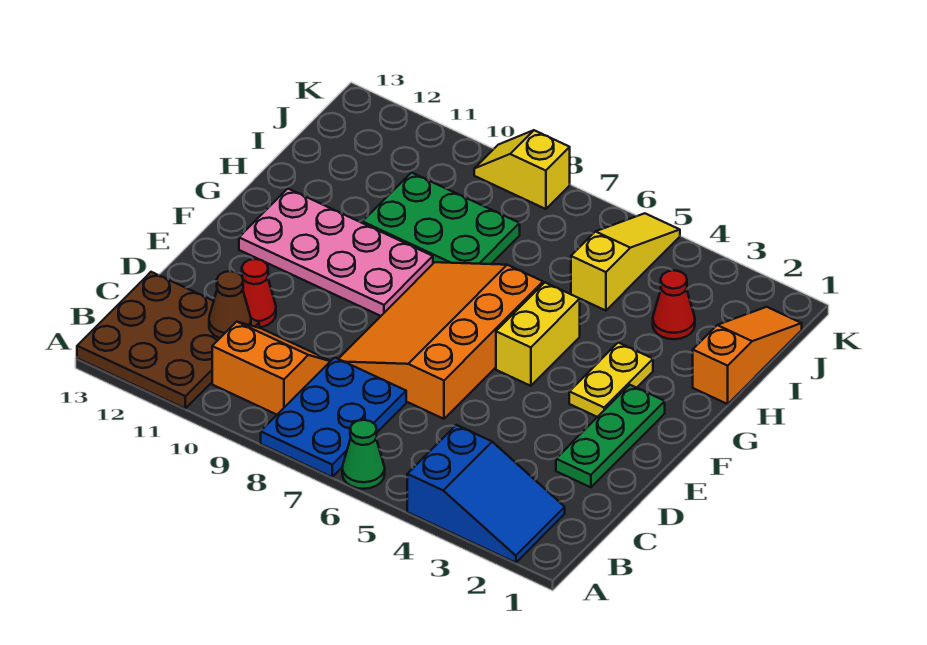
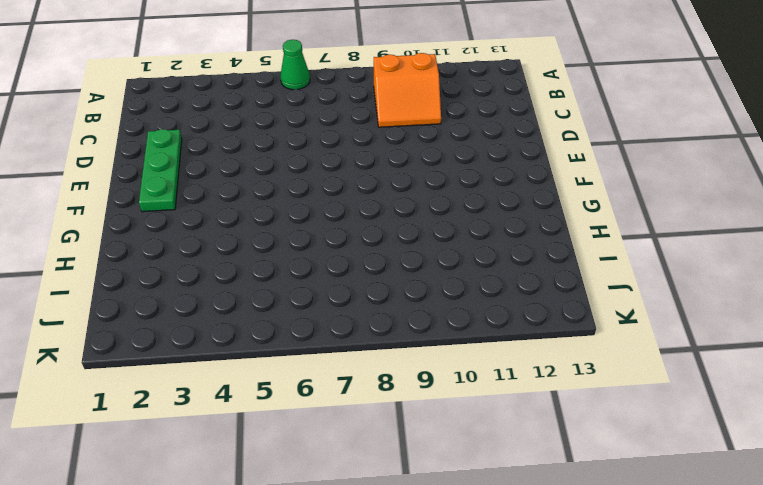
none -> blue 2x3 slope [407,425,565,563]
none -> blue 2x3 plate [261,357,406,477]
none -> brown 3x3 plate [77,272,259,408]

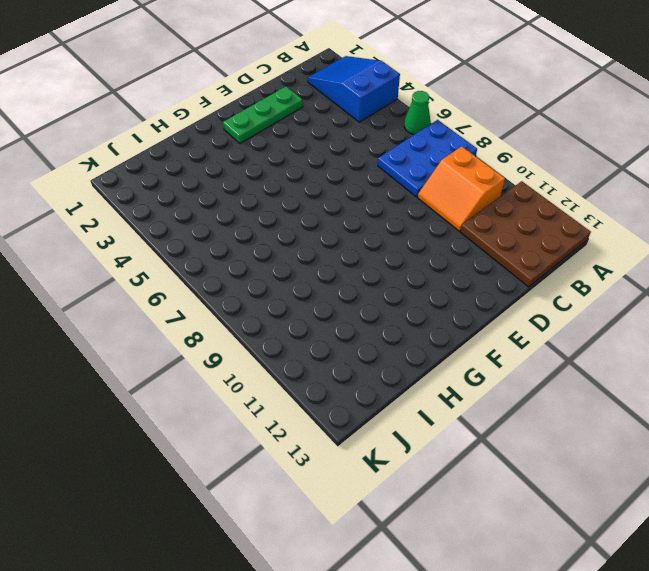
none -> orange 3x4 slope [339,262,543,419]
none -> red 1x1 cone [242,259,276,327]
none -> yellow 1x2 plate [569,343,653,417]

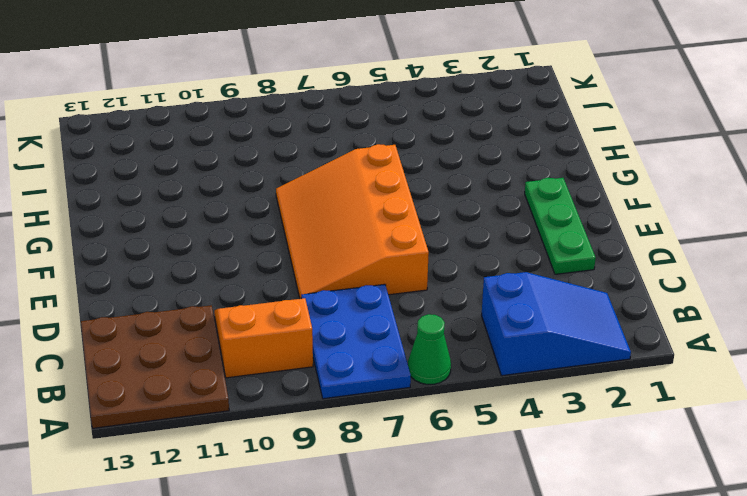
none -> red 1x1 cone [242,259,276,327]
none -> yellow 1x2 plate [569,343,653,417]
none -> yellow 1x2 brick [496,283,580,386]

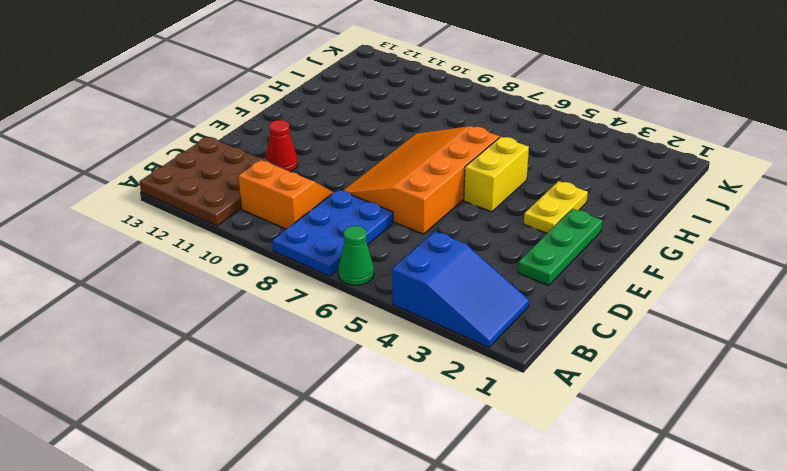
none -> pink 2x4 plate [239,189,433,316]
none -> orange 1x3 slope [693,307,802,404]
none -> green 2x3 plate [362,173,520,264]

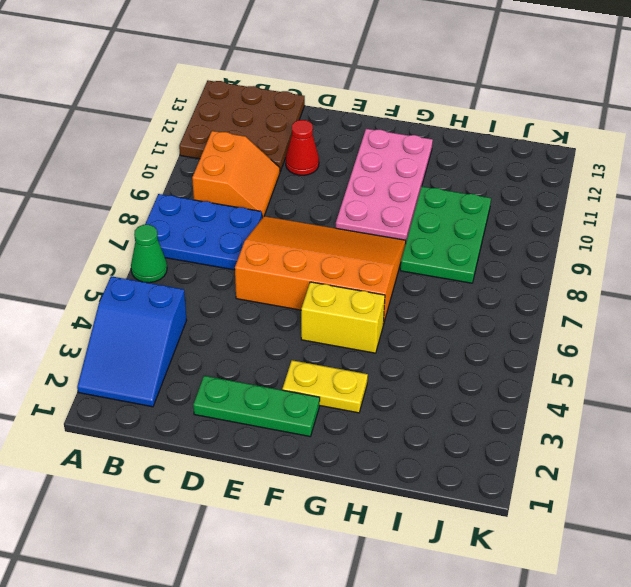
none -> orange 1x3 slope [693,307,802,404]
none -> red 1x1 cone [653,270,695,339]
none -> yellow 1x3 slope [571,213,680,311]

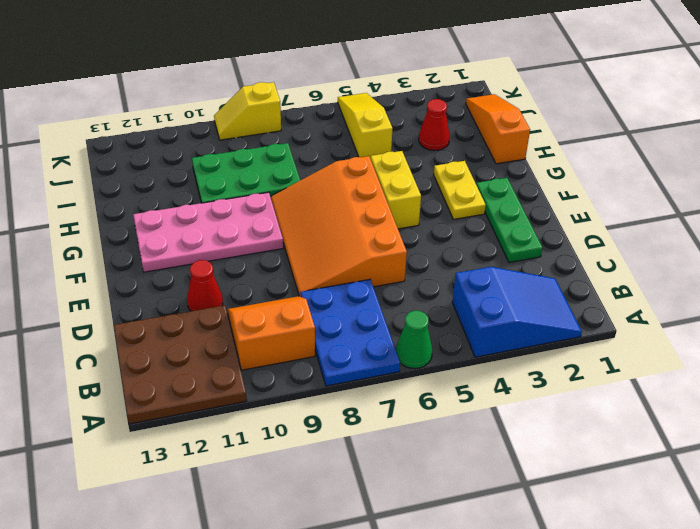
none -> brown 1x1 cone [209,271,251,338]

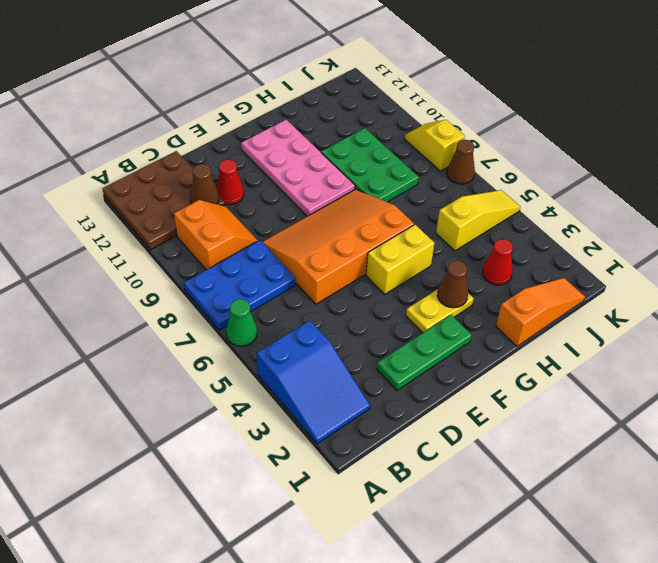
brown 1x1 cone [437,260,468,308] -> none
brown 1x1 cone [447,140,475,184] -> none

